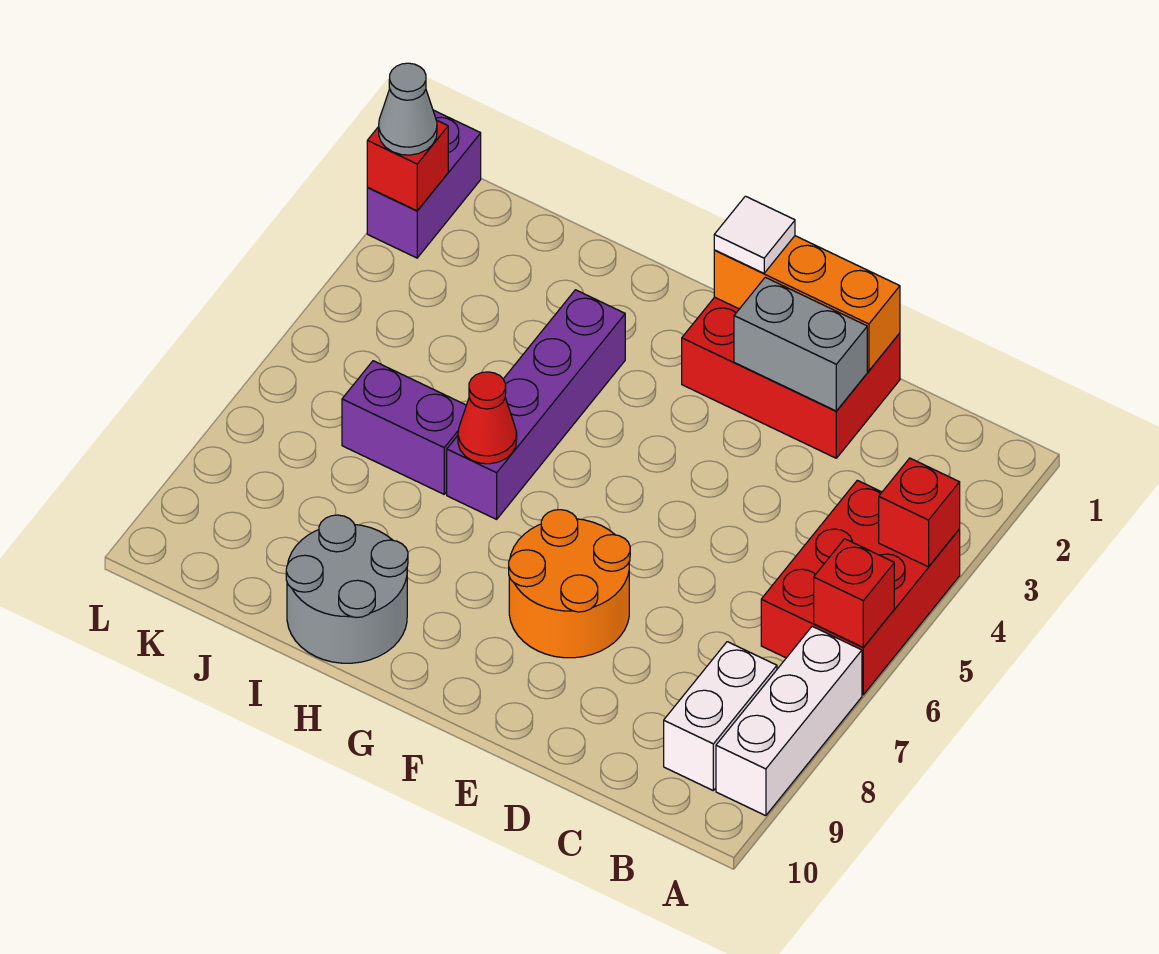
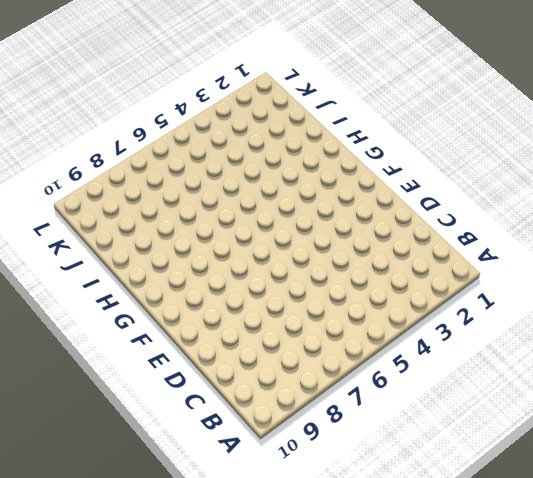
none -> red 2x3 brick [761,480,960,695]
none -> white 1x3 brick [716,626,862,816]
none -> white 1x2 brick [664,642,777,790]

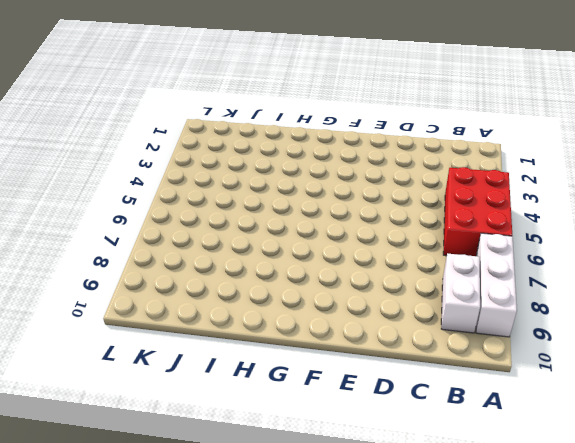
none -> red 2x3 brick [682,297,900,458]
none -> orange 2x2 round brick [509,510,630,658]
none -> purple 1x4 brick [447,290,625,519]

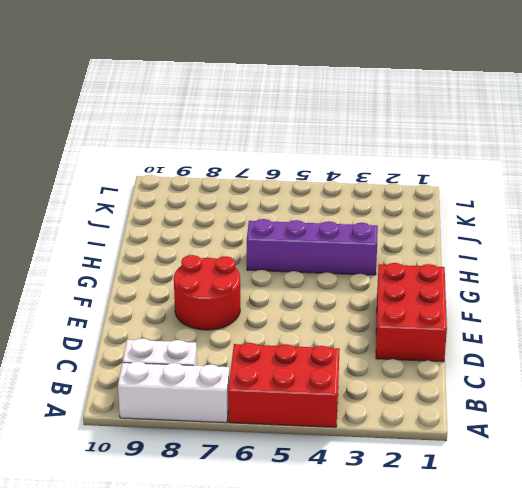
red 2x2 round brick [174,255,240,330] -> orange 2x2 round brick [509,510,630,658]
none -> grey 2x2 round brick [286,515,408,663]
none -> purple 1x2 brick [342,361,466,494]
none -> purple 1x2 brick [367,110,481,258]

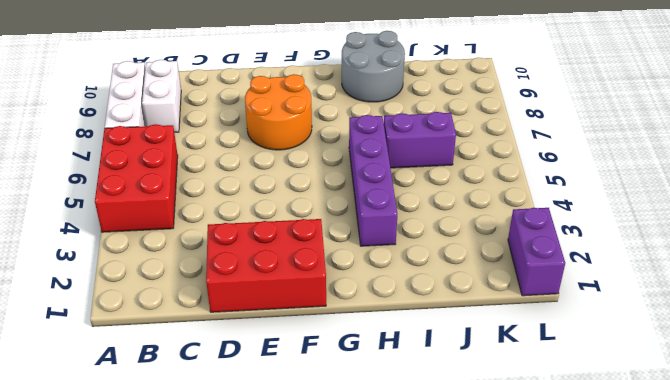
none -> red 1x1 brick [879,458,960,567]
none -> red 1x1 brick [814,539,894,647]
none -> orange 1x3 brick [714,236,900,371]

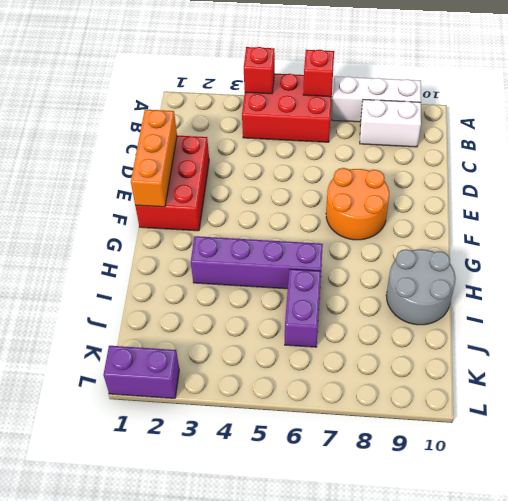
none -> grey 1x2 brick [734,277,867,411]
none -> red 1x1 cone [458,372,517,464]
none -> red 1x1 brick [367,120,448,211]

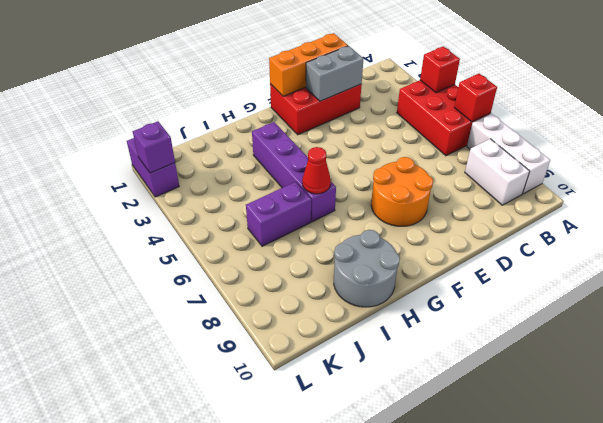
purple 1x1 brick [133,121,175,173] -> red 1x1 brick [367,120,448,211]
none -> white 1x1 tile [714,196,795,273]
none -> grey 1x1 cone [379,63,437,155]

